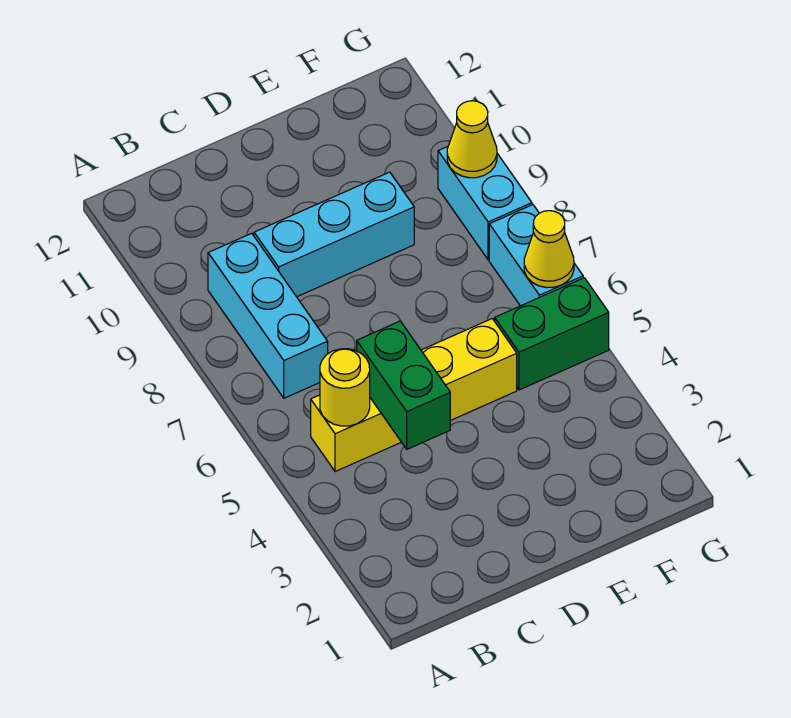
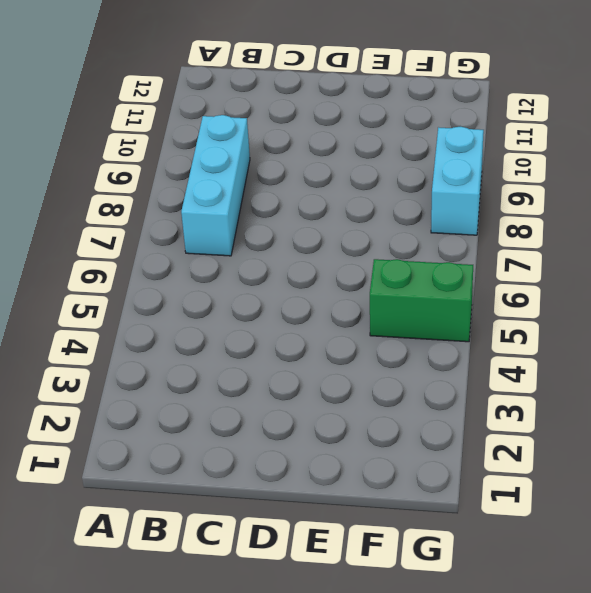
none -> yellow 1x4 brick [311,319,517,472]
none -> cyan 1x3 brick [254,172,414,297]

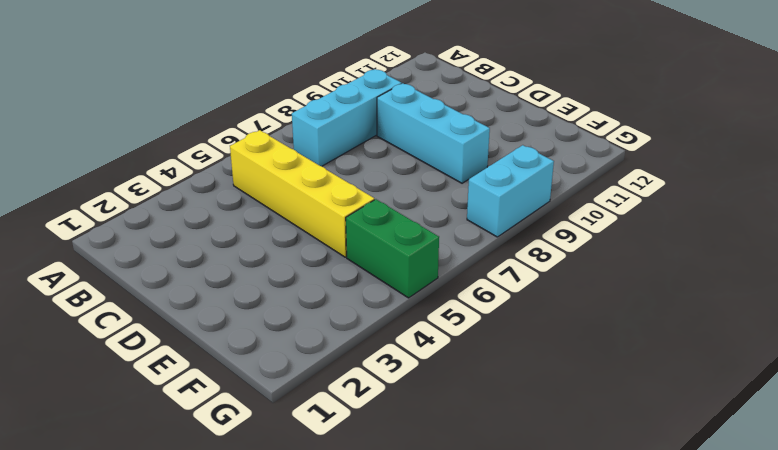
none -> cyan 1x2 brick [489,205,583,306]
none -> yellow 1x1 round brick [320,349,370,426]

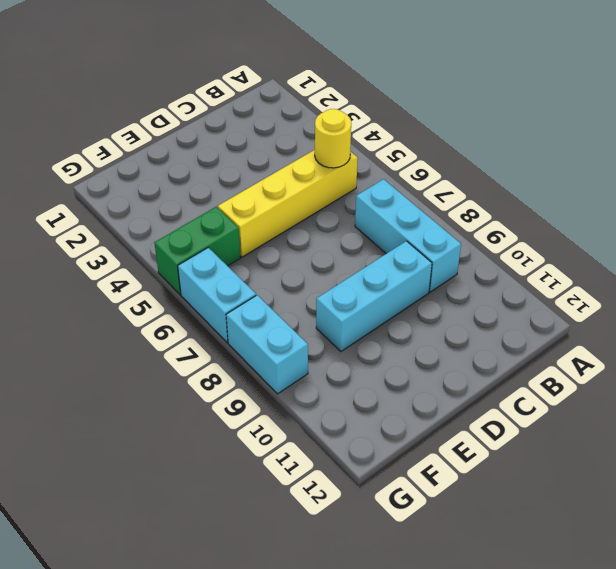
none -> green 1x2 brick [357,321,450,449]
none -> yellow 1x1 cone [524,211,574,288]

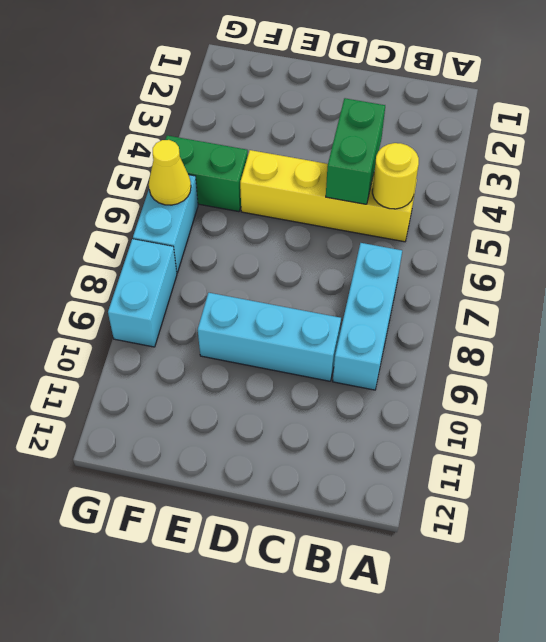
none -> yellow 1x1 cone [447,101,497,178]

